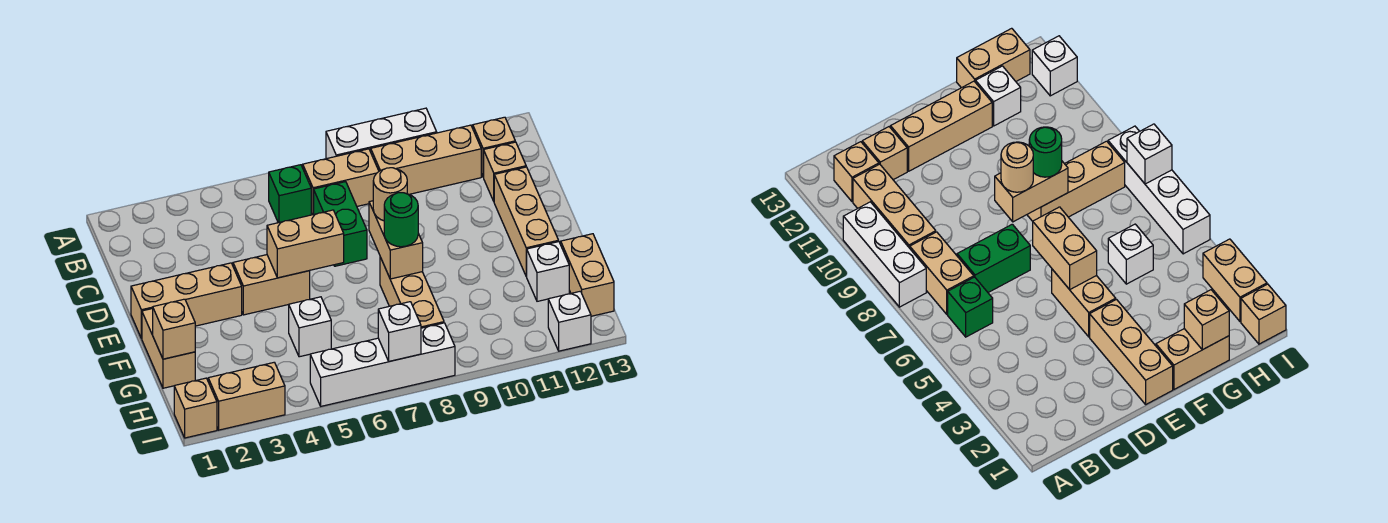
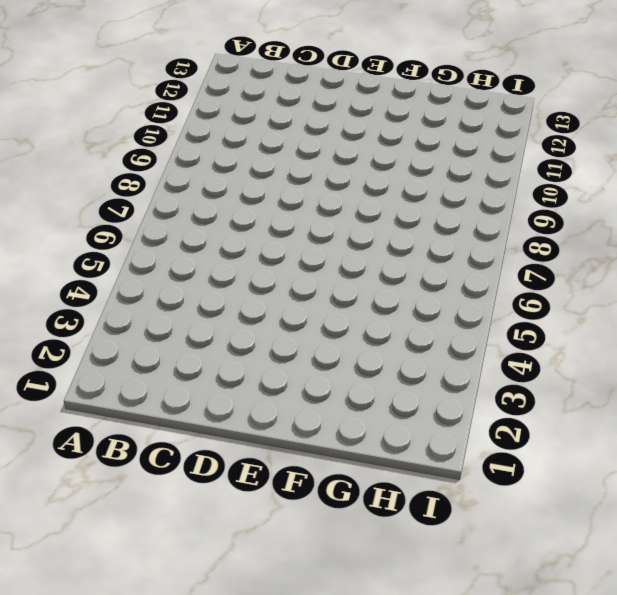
none -> white 1x3 brick [326,108,437,159]
none -> green 1x1 brick [269,165,311,223]
none -> tan 1x2 brick [303,149,379,215]

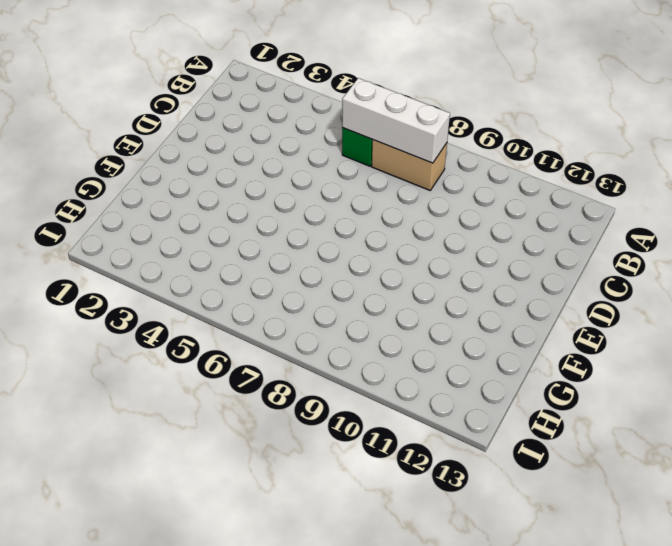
white 1x3 brick [342,78,450,163] -> white 1x3 brick moved to [326,108,437,159]
none -> tan 1x3 brick [371,125,481,194]
none -> tan 1x1 brick [473,117,515,177]
none -> green 1x2 brick [314,182,367,266]

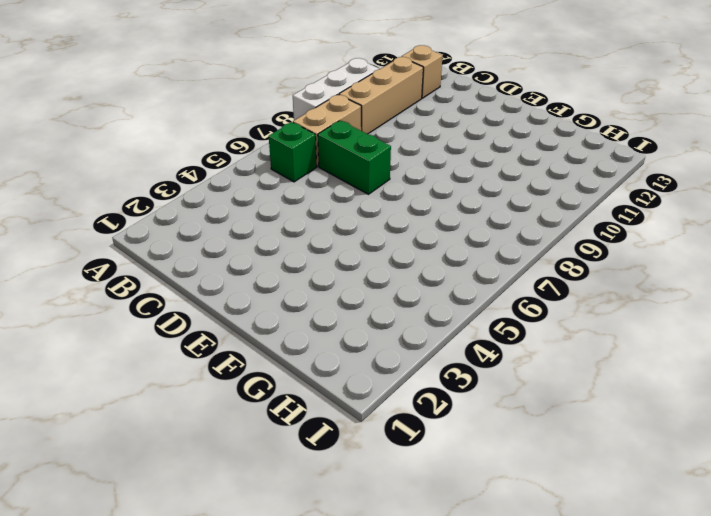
none -> tan 1x1 brick [484,142,526,201]
none -> tan 1x3 brick [494,167,559,276]
none -> tan 1x3 brick [131,263,242,339]

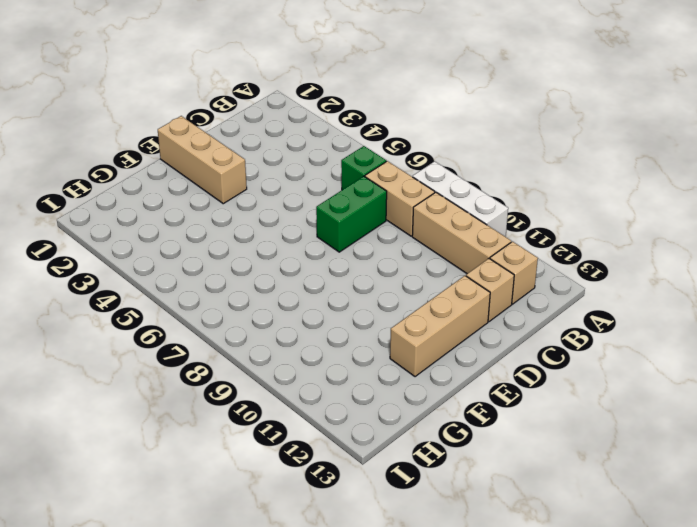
none -> tan 1x2 brick [233,255,310,315]
none -> tan 1x2 brick [142,309,195,388]
none -> tan 1x3 brick [380,257,444,328]

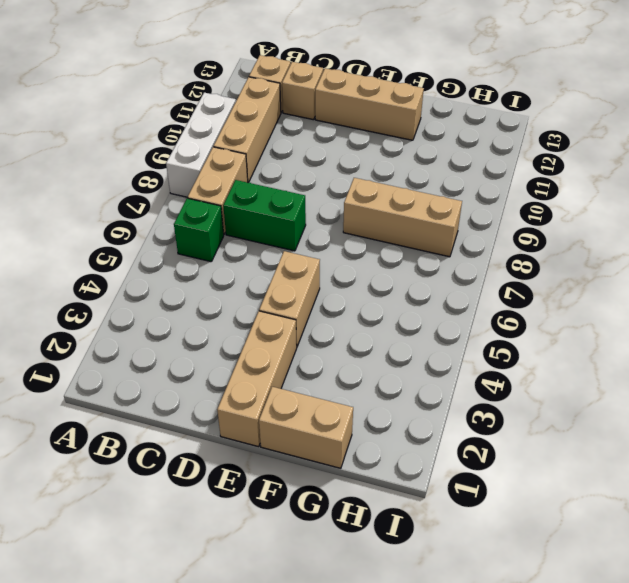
none -> white 1x1 brick [289,297,331,357]
none -> white 1x1 brick [526,242,569,301]
none -> tan 1x2 brick [561,234,614,316]

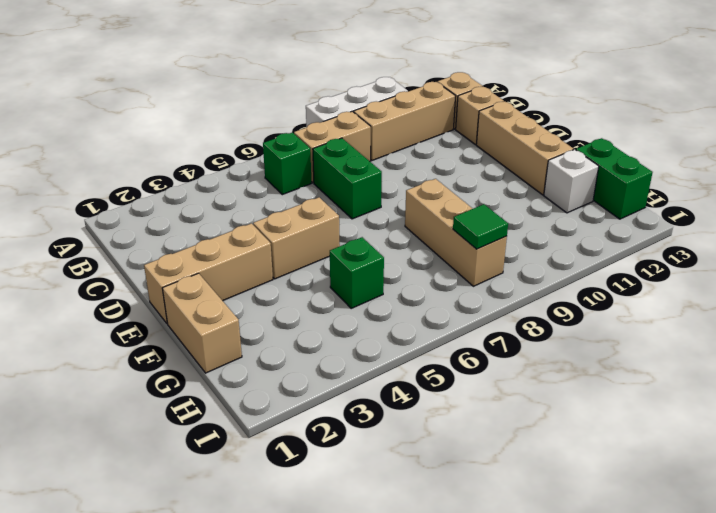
green 1x1 brick [330,237,384,308] -> white 1x1 brick [289,297,331,357]
green 1x2 brick [576,138,653,219] -> tan 1x2 brick [561,234,614,316]
green 1x1 tile [453,204,508,249] -> none
none -> tan 1x1 brick [174,378,217,438]
none -> tan 1x2 brick [208,362,285,430]
none -> white 1x4 brick [310,323,455,406]

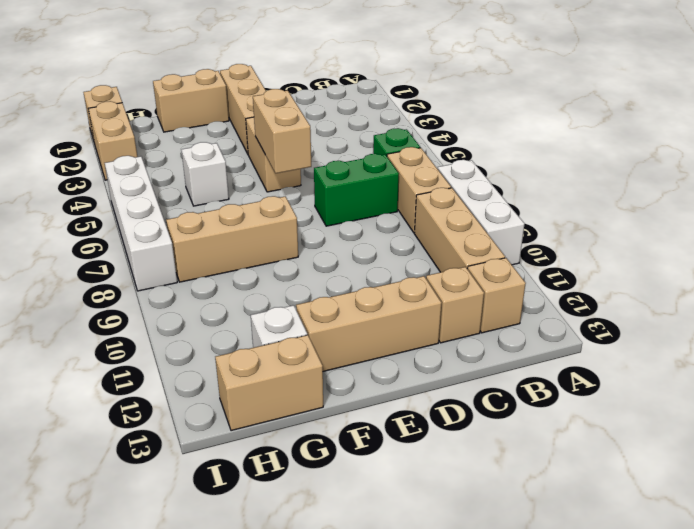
none -> white 1x1 brick [548,291,591,351]
none -> tan 1x2 brick [369,201,423,279]
none -> tan 1x1 brick [153,299,195,359]

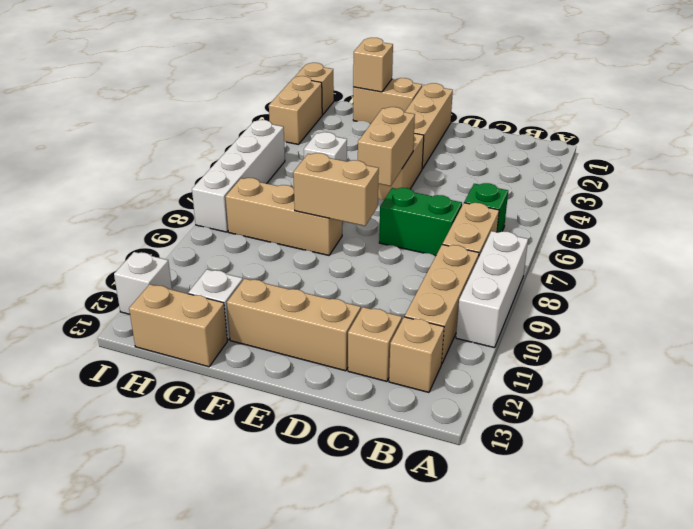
none -> white 1x1 brick [378,302,421,361]
none -> tan 1x1 round brick [373,168,407,221]
none -> green 1x1 round brick [384,193,418,247]

